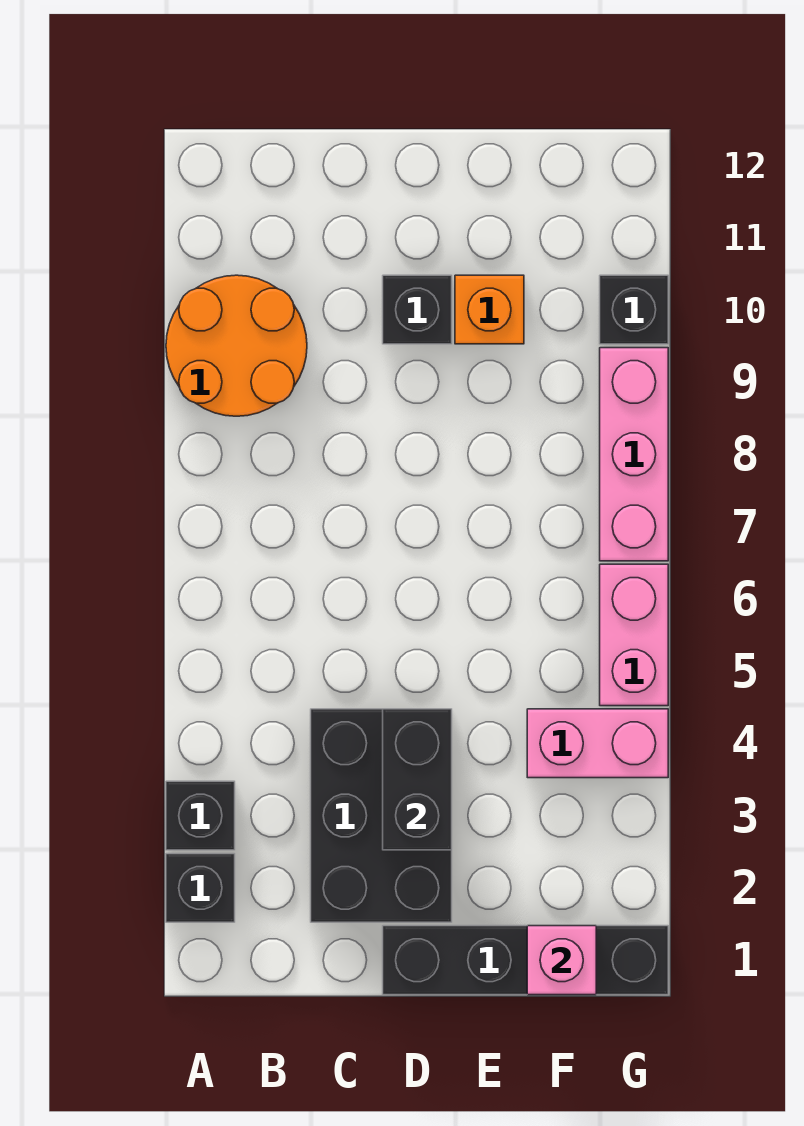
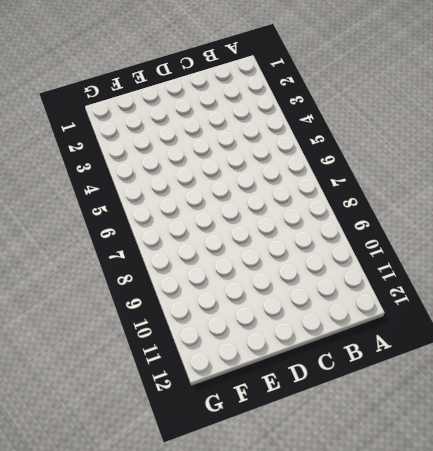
none -> black 1x1 brick [166,854,235,922]
none -> black 1x1 brick [166,781,235,850]
none -> orange 2x2 round brick [166,275,307,416]

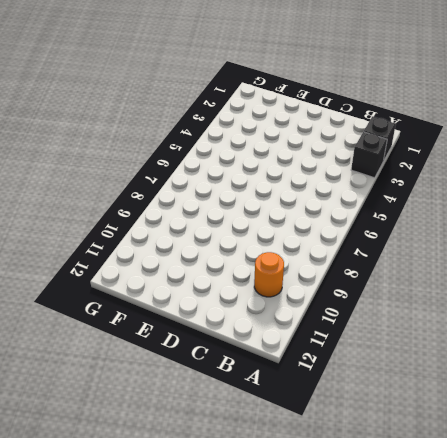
orange 1x1 round brick [254,252,284,297] -> orange 2x2 round brick [166,275,307,416]
none -> black 2x3 brick [311,709,452,922]
none -> black 1x4 brick [383,926,668,995]
none -> black 1x1 brick [383,275,452,344]

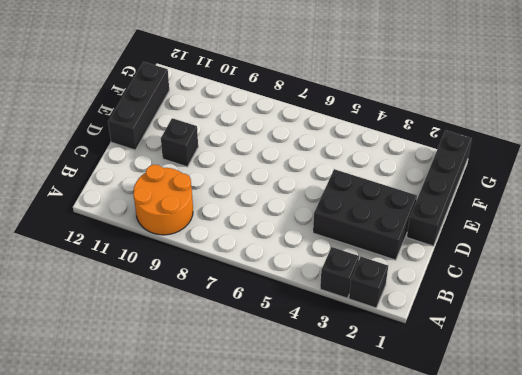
black 1x3 brick [108,62,169,150] -> none
none -> orange 1x1 brick [455,275,524,344]
none -> pink 1x2 brick [527,709,668,778]
none -> pink 1x2 brick [600,564,668,706]

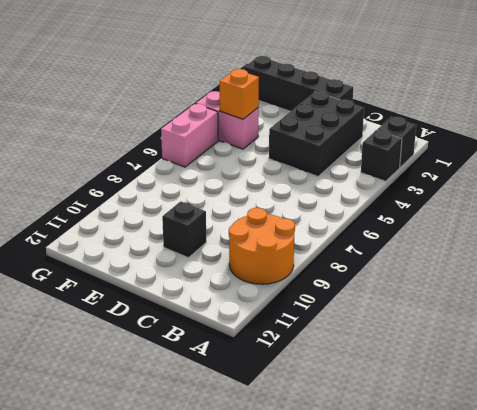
orange 1x1 brick [220,69,259,119] -> orange 1x1 brick moved to [455,275,524,344]
none -> pink 1x3 brick [600,348,668,561]
none -> black 1x1 brick [600,275,668,344]
none -> black 1x2 brick [383,709,452,850]

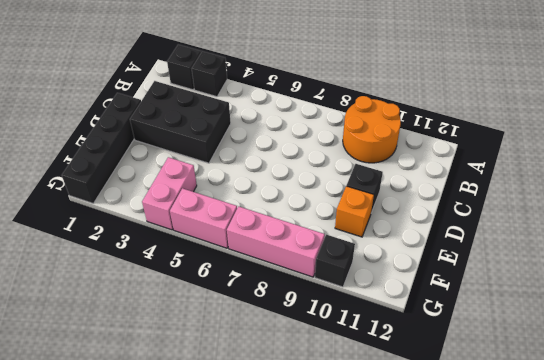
none -> black 1x2 brick [383,709,452,850]
none -> pink 1x1 brick [527,926,596,995]

